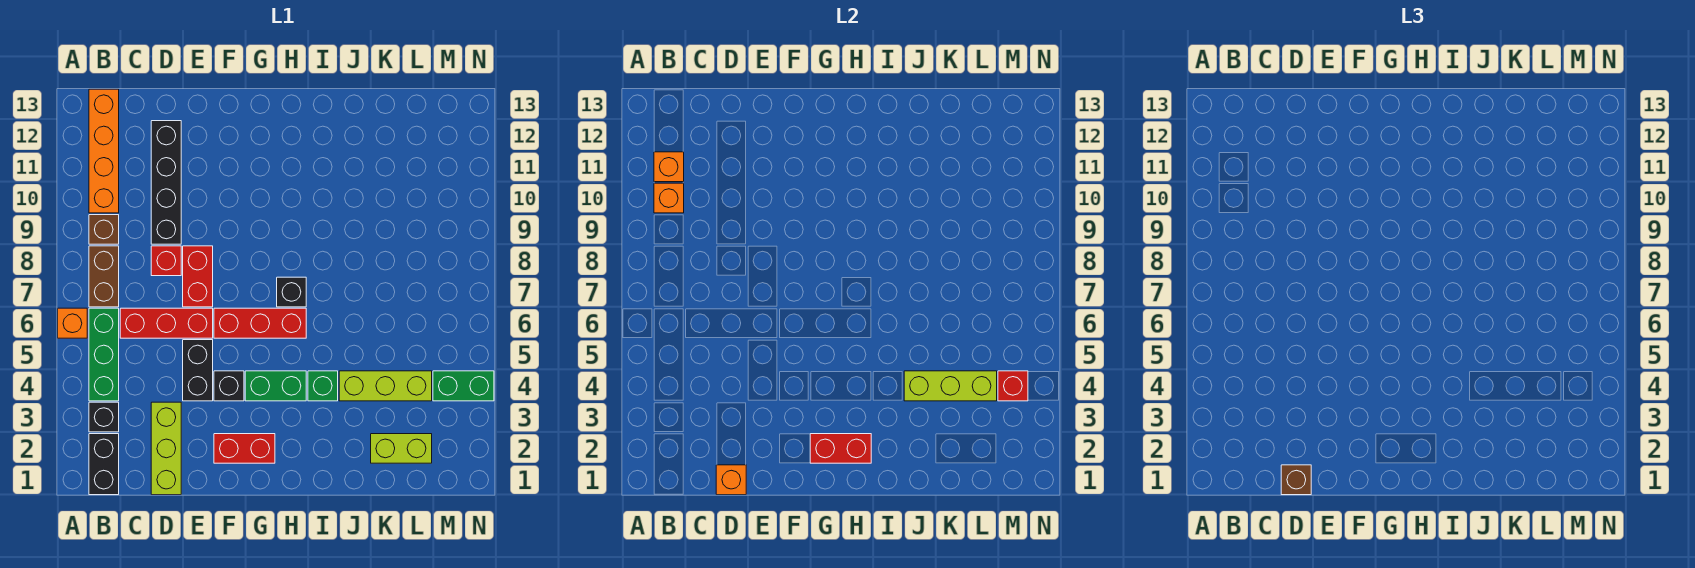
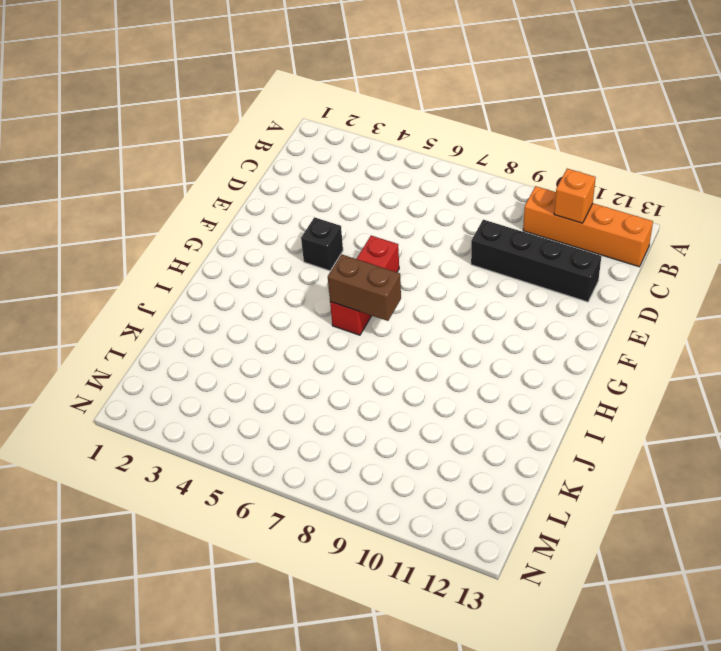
brown 1x2 brick [328,254,401,321] -> brown 1x2 brick moved to [89,246,119,307]
none -> orange 1x1 brick [58,308,87,338]
none -> black 1x2 brick [89,434,119,495]
none -> black 1x1 brick [89,402,119,432]

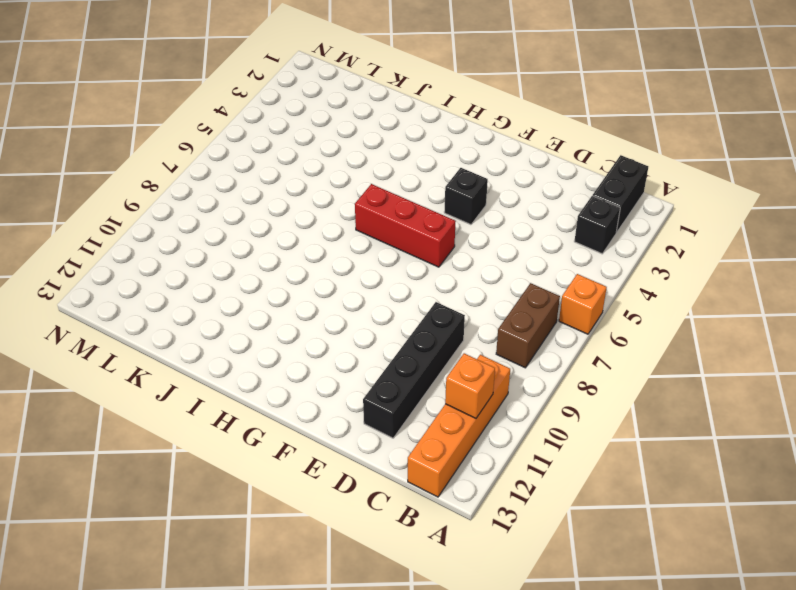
none -> green 1x3 brick [89,308,119,401]
none -> brown 1x1 brick [89,215,119,244]
none -> red 1x3 brick [120,308,213,338]

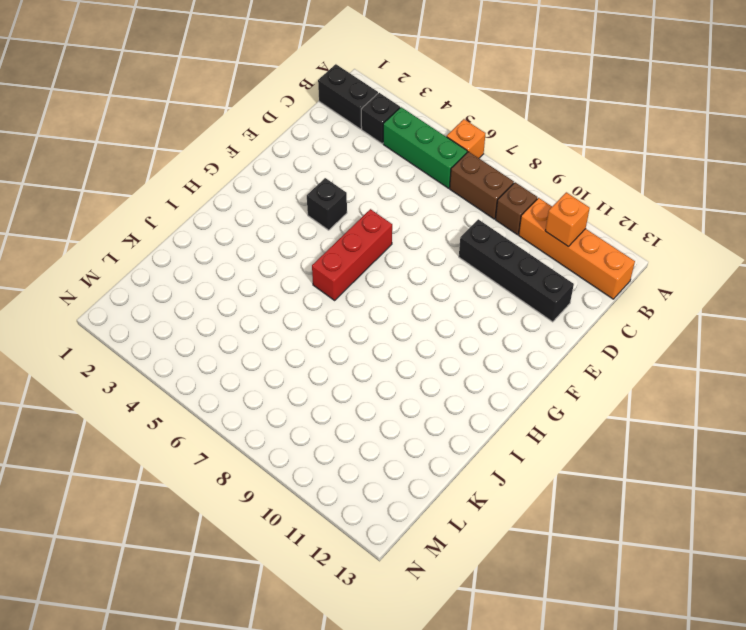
none -> red 1x3 brick [120,308,213,338]
none -> lime 1x3 brick [151,402,181,495]
none -> red 1x1 brick [151,246,181,276]

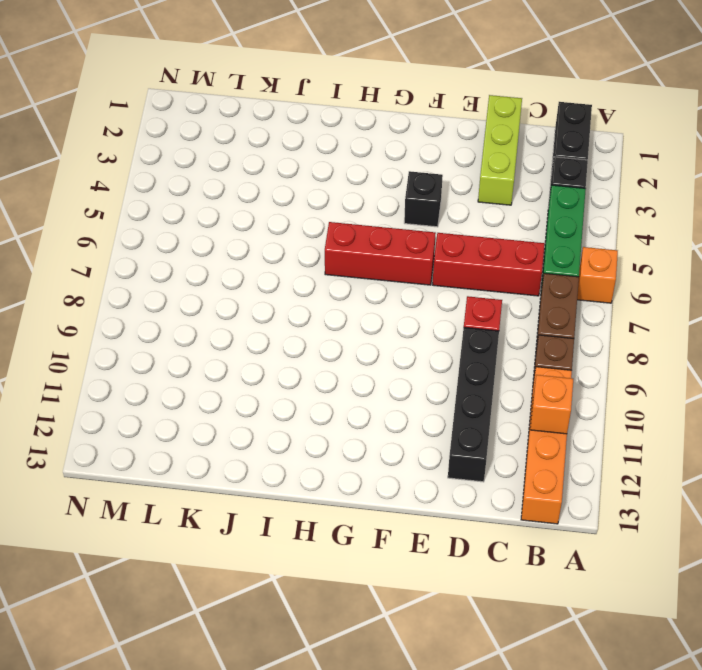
none -> black 1x2 brick [183,340,213,401]
none -> red 1x2 brick [183,246,213,307]
none -> red 1x2 brick [214,434,275,463]

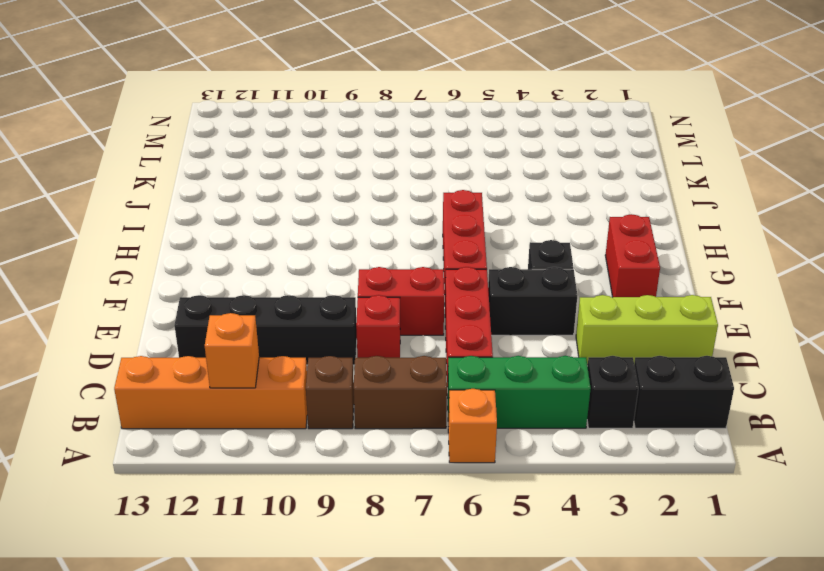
none -> green 1x2 brick [245,371,306,401]
none -> black 1x1 brick [277,277,306,307]
none -> green 1x1 brick [308,371,338,401]

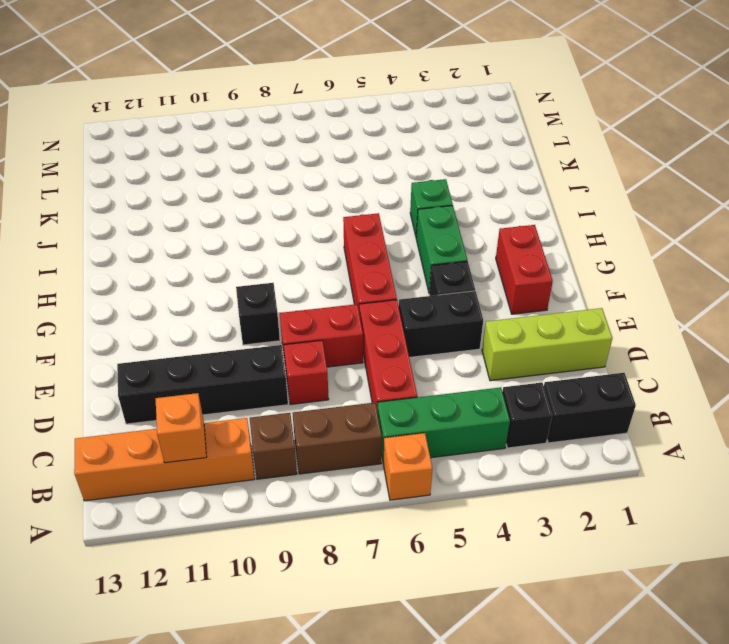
black 1x1 brick [236,283,280,345] -> black 1x1 brick moved to [277,277,306,307]
none -> lime 1x3 brick [339,371,432,401]
none -> lime 1x2 brick [371,434,432,463]
none -> green 1x2 brick [433,371,494,401]

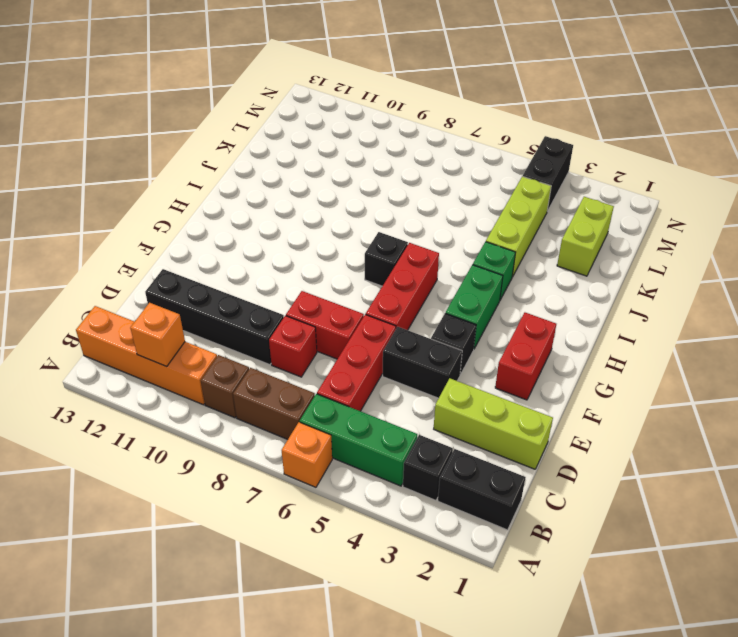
black 1x2 brick [523,136,573,211] -> green 1x2 brick [433,371,494,401]
none -> orange 1x1 brick [654,183,684,213]
none -> orange 1x1 brick [716,465,746,495]
none -> red 1x2 brick [810,434,871,463]

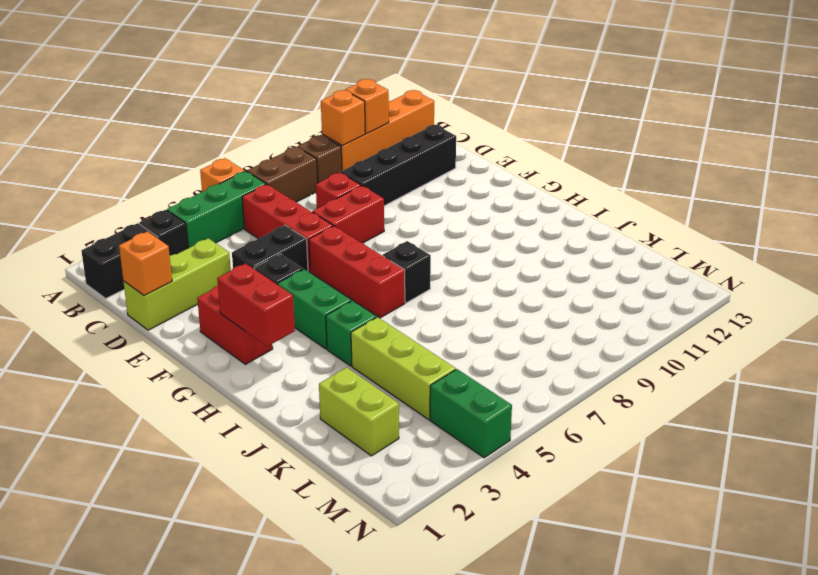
none -> lime 1x3 brick [904,371,997,401]
none -> red 1x1 brick [998,371,1028,401]
none -> brown 1x1 brick [1281,465,1311,495]

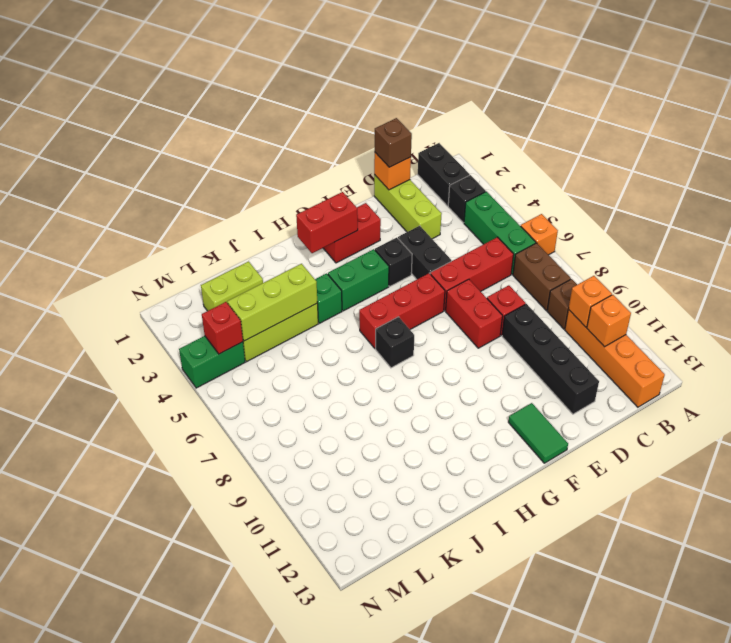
green 1x2 tile [508,403,568,463] -> none

